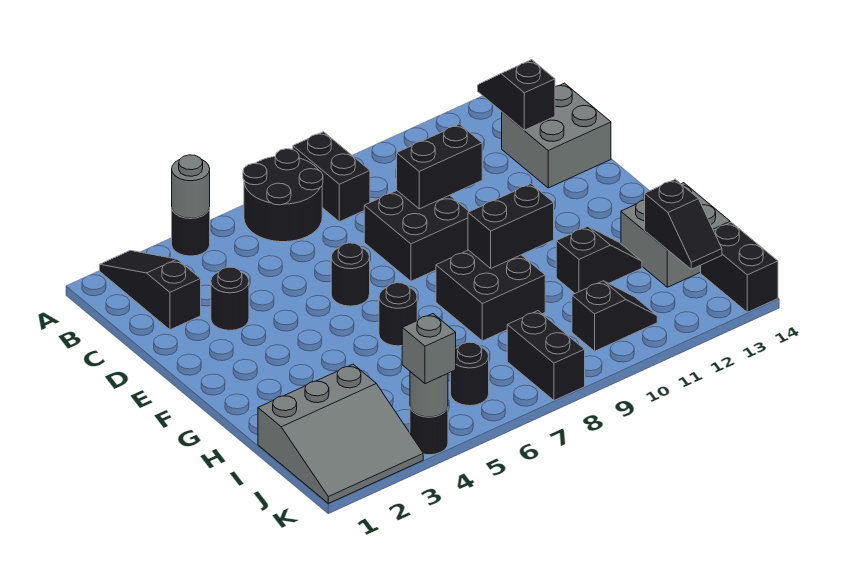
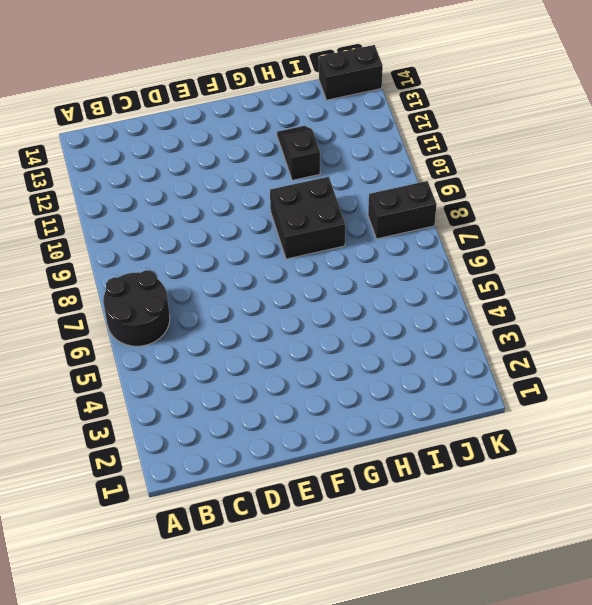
none -> black 1x3 slope [100,250,201,330]
none -> black 1x1 round brick [172,208,210,256]
none -> black 1x2 brick [293,132,370,222]

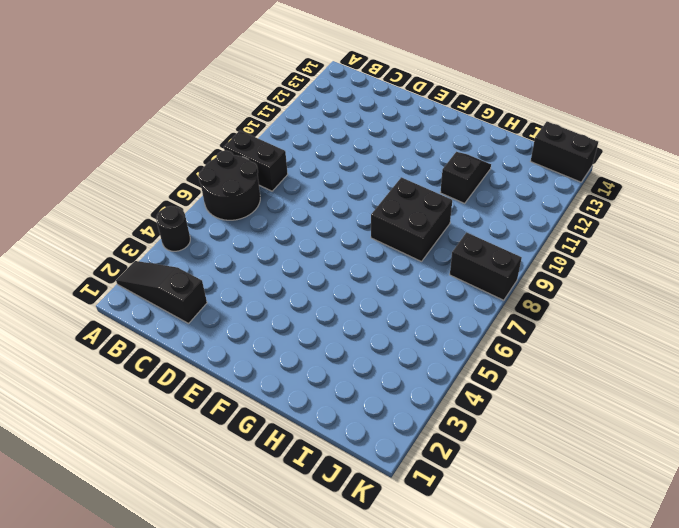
none -> grey 2x2 brick [502,83,611,188]
none -> black 1x1 round brick [211,267,249,330]
none -> black 2x2 brick [364,191,469,281]

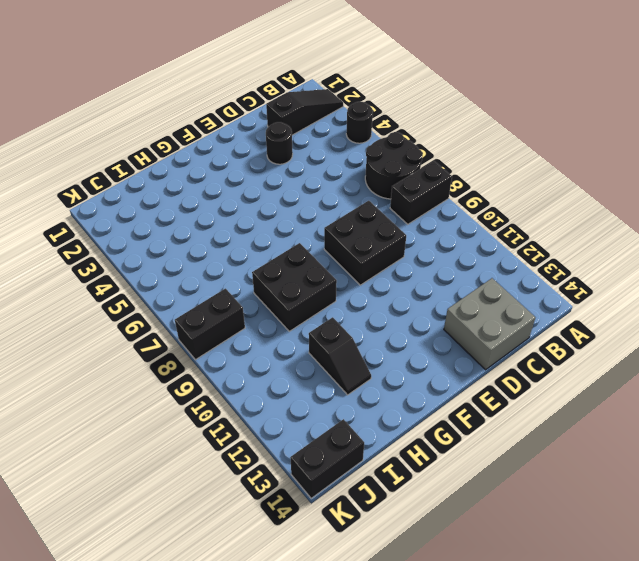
none -> black 1x1 round brick [331,243,370,306]
none -> black 1x1 round brick [379,283,417,346]
none -> grey 2x2 brick [621,183,730,287]

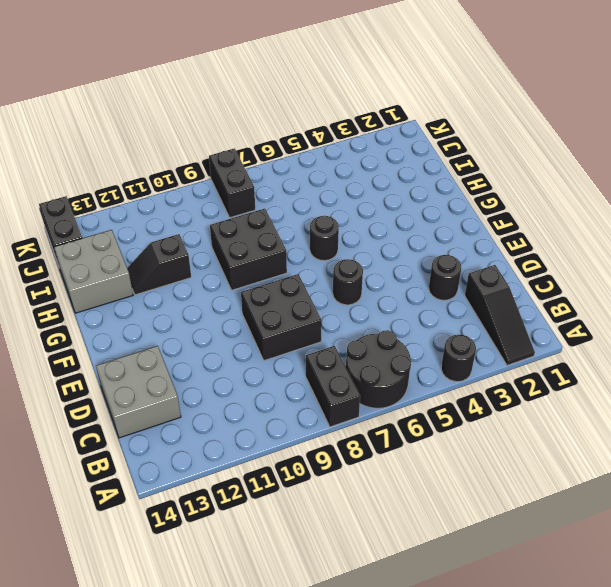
none -> grey 3x3 slope [258,364,423,503]
none -> black 1x1 round brick [451,342,489,406]
none -> black 1x2 slope [572,281,657,351]

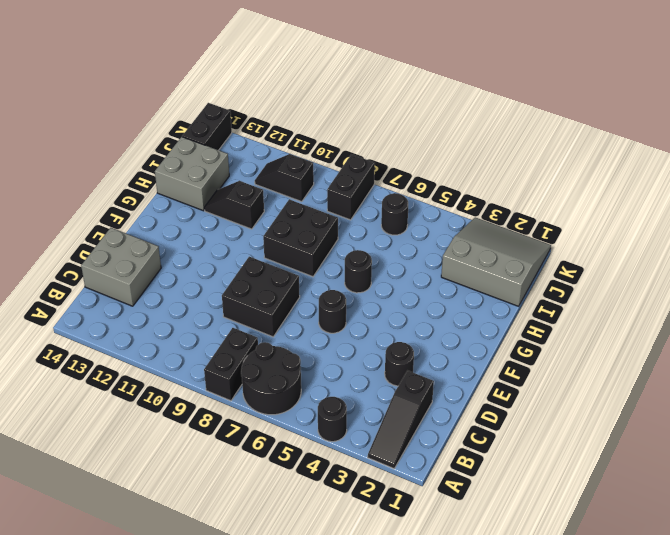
none -> black 1x1 round brick [410,408,448,455]
none -> grey 1x1 round brick [172,155,210,218]
none -> black 1x2 slope [478,60,555,130]

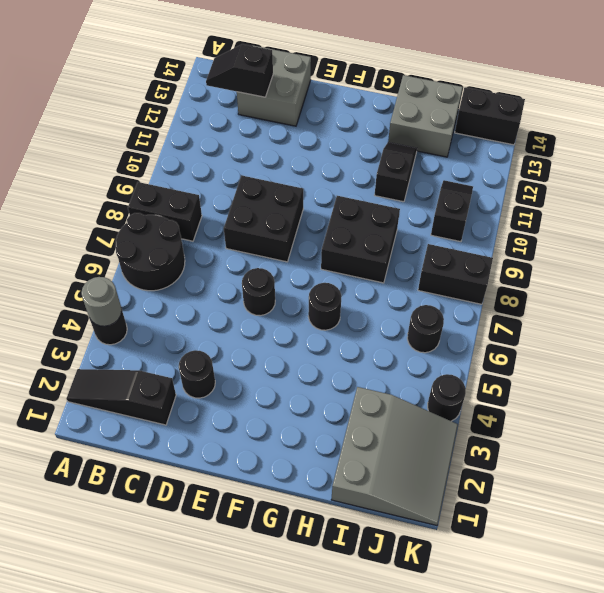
none -> black 1x2 brick [397,124,482,209]
none -> black 1x2 brick [468,184,554,268]
none -> black 1x2 slope [645,179,722,269]

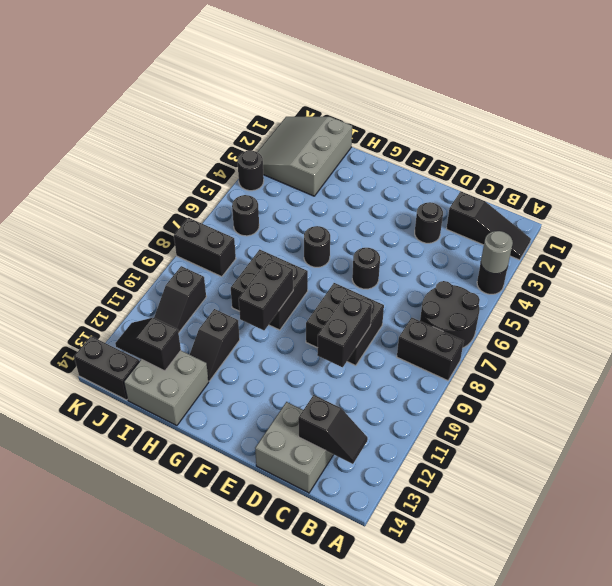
none -> grey 1x1 round brick [410,372,448,417]
none -> grey 1x1 brick [402,314,456,384]

